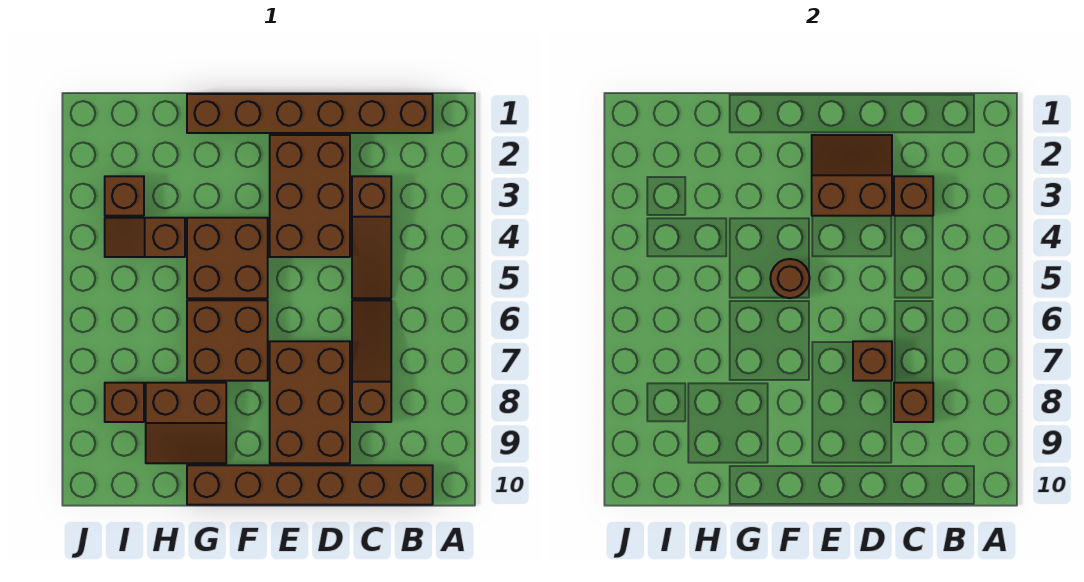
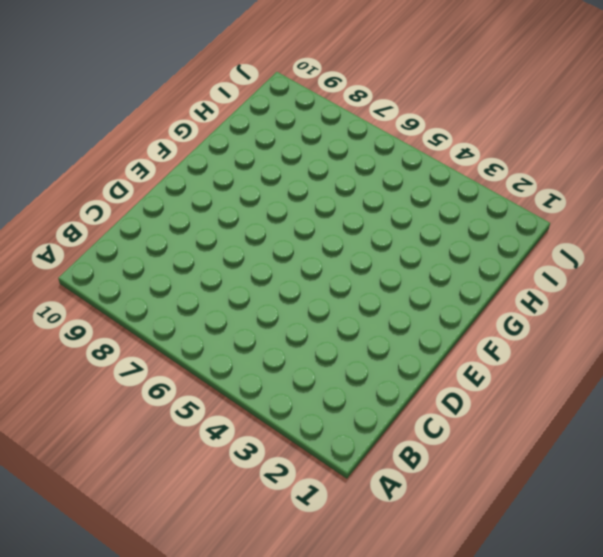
none -> brown 1x6 brick [187,94,433,133]
none -> brown 1x6 brick [187,465,433,505]
none -> brown 1x3 slope [352,176,391,298]

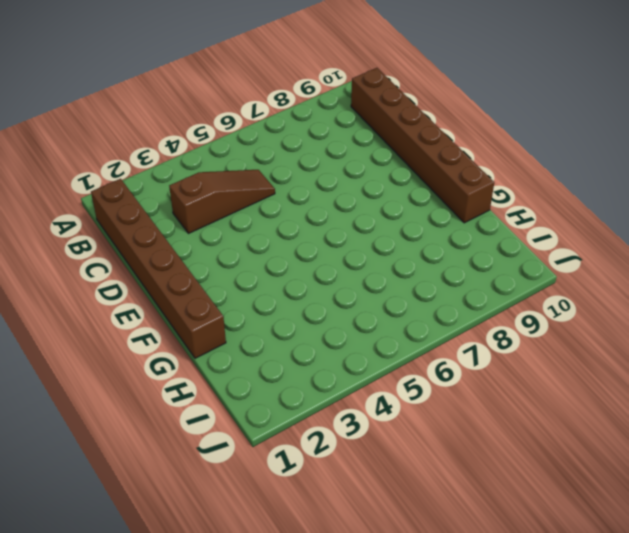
none -> brown 1x3 slope [352,300,391,422]
none -> brown 2x3 brick [270,135,350,257]
none -> brown 2x3 brick [270,341,350,463]

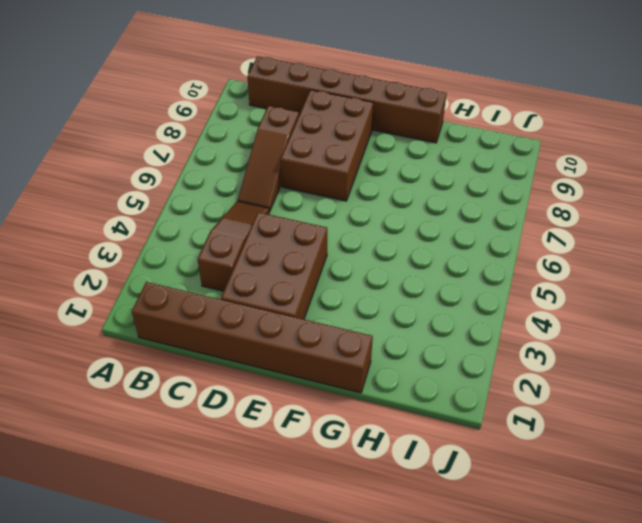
none -> brown 2x2 brick [187,218,268,298]
none -> brown 2x2 brick [187,300,268,381]
none -> brown 2x2 slope [146,383,226,463]

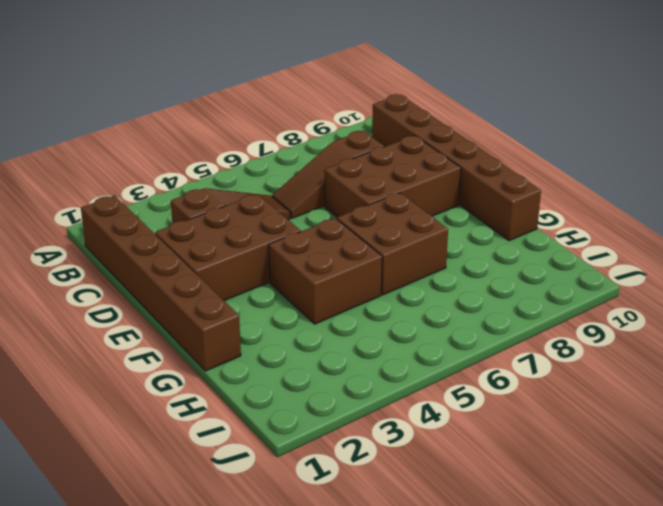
none -> brown 2x2 slope [146,383,226,463]
none -> brown 1x2 slope [105,218,185,257]
none -> brown 1x1 brick [105,176,144,216]

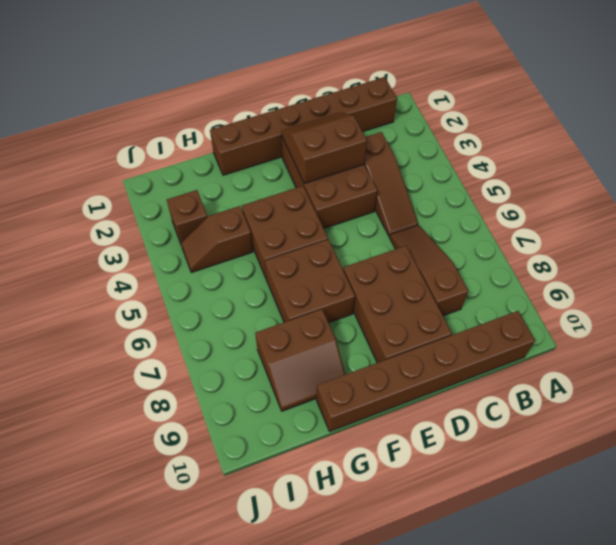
none -> brown 1x1 brick [105,383,144,422]
none -> brown 1x1 brick [894,176,933,216]
none -> brown 1x1 brick [894,383,933,422]

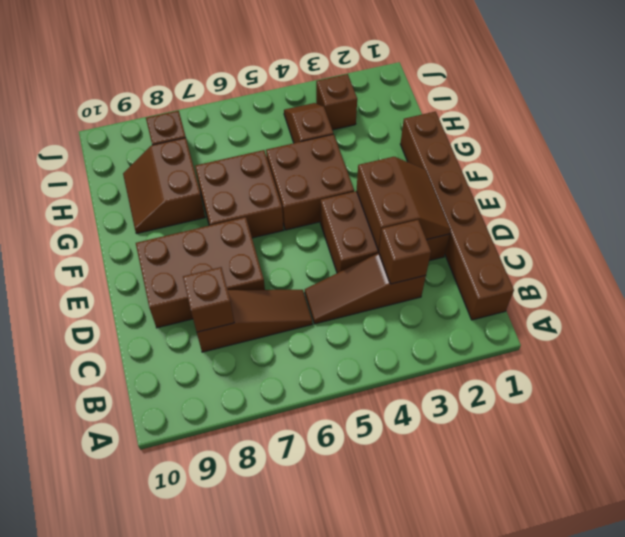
none -> brown 1x6 brick [187,465,433,505]
none -> brown 1x1 brick [853,341,892,381]
none -> brown 1x1 round brick [770,259,810,298]

